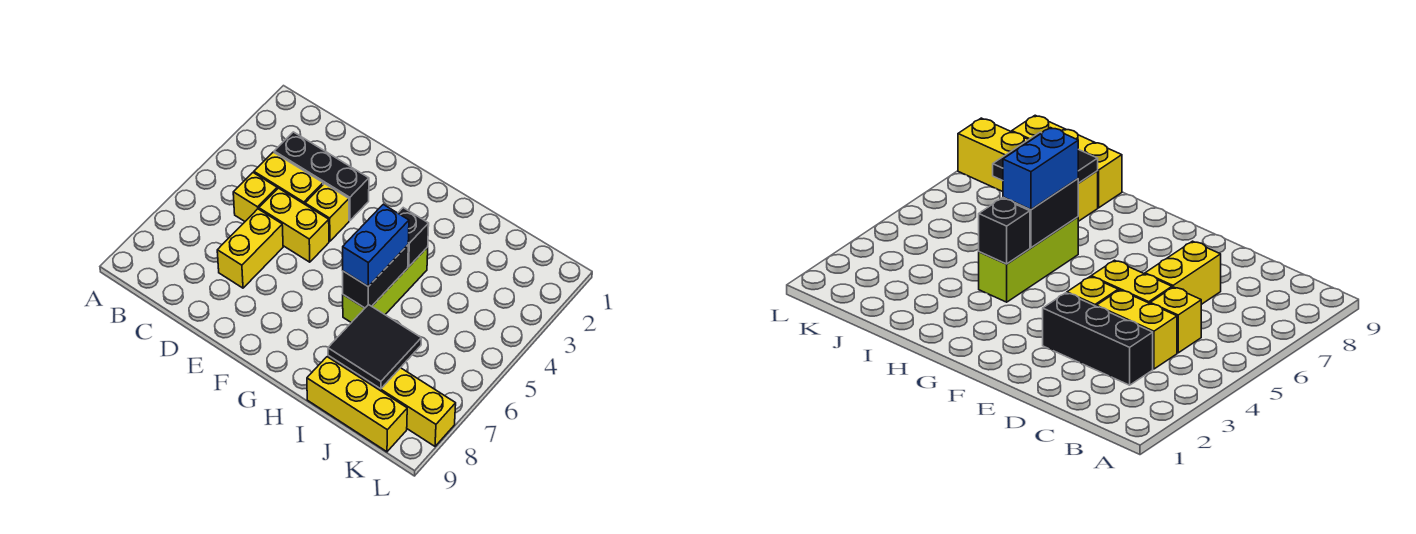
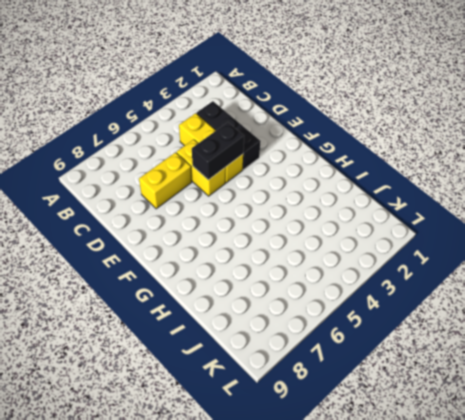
black 1x2 brick [192,122,244,180] -> black 1x2 brick moved to [343,245,408,308]
none -> yellow 1x1 brick [233,173,277,221]
none -> lime 1x3 brick [343,247,428,323]
none -> yellow 1x4 brick [328,356,456,446]

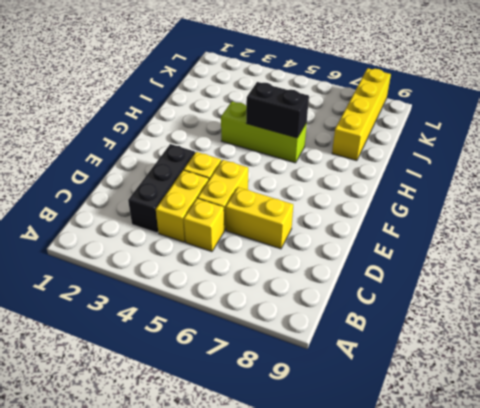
none -> yellow 1x3 brick [307,357,407,452]
none -> black 1x1 brick [398,208,429,267]
none -> black 2x2 tile [328,304,421,389]

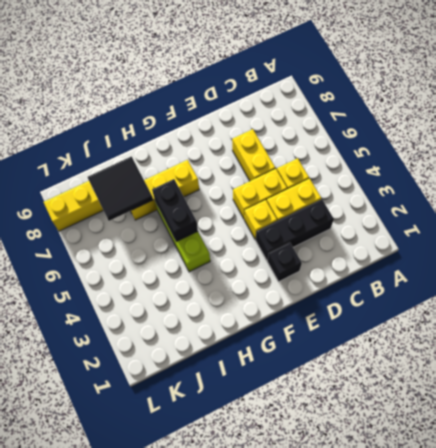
black 1x1 brick [267,242,302,282] -> black 1x1 brick moved to [398,208,429,267]
yellow 1x3 brick [131,160,199,220] -> yellow 1x3 brick moved to [307,357,407,452]
none -> blue 1x2 brick [343,204,409,286]

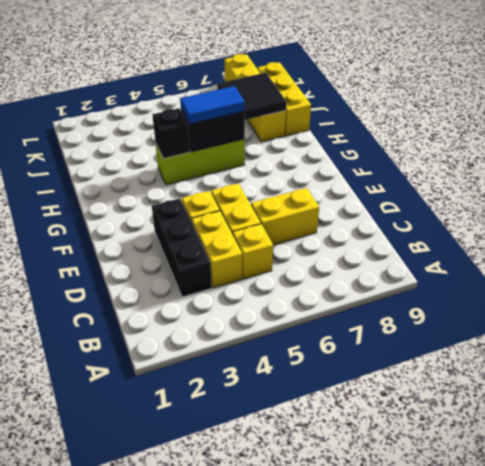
blue 1x2 tile [180,86,245,124] -> blue 1x2 brick [343,204,409,286]

